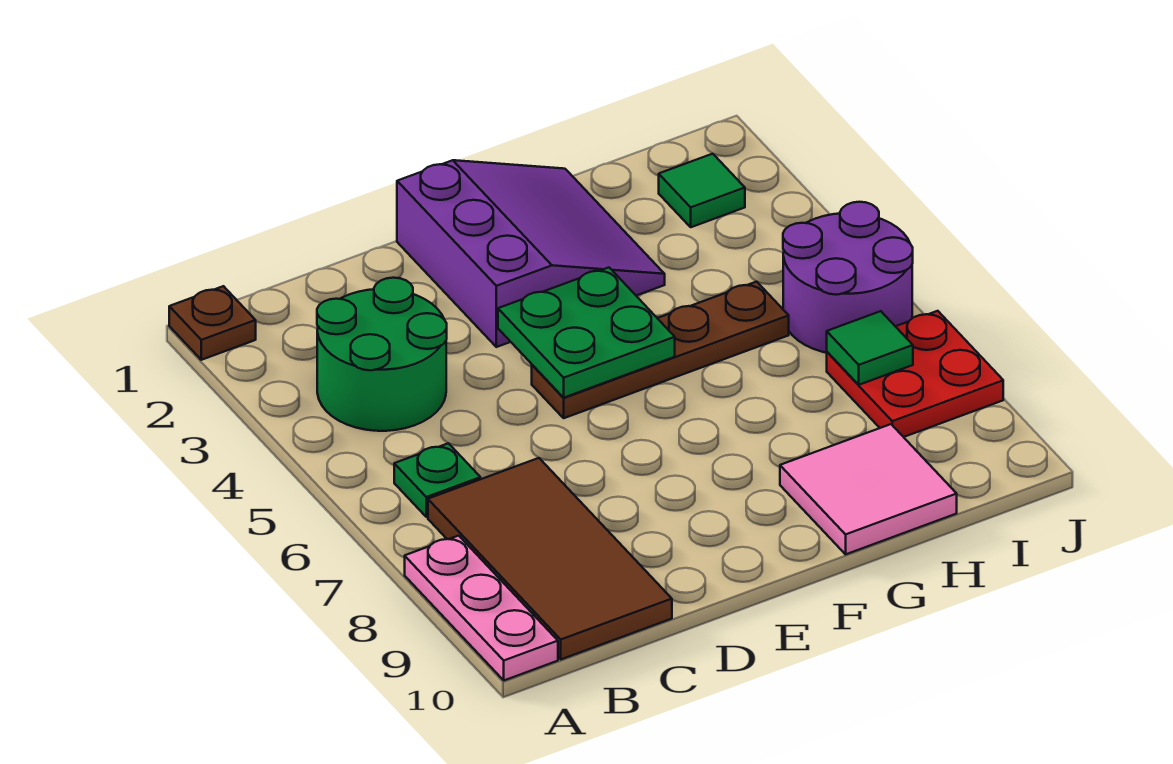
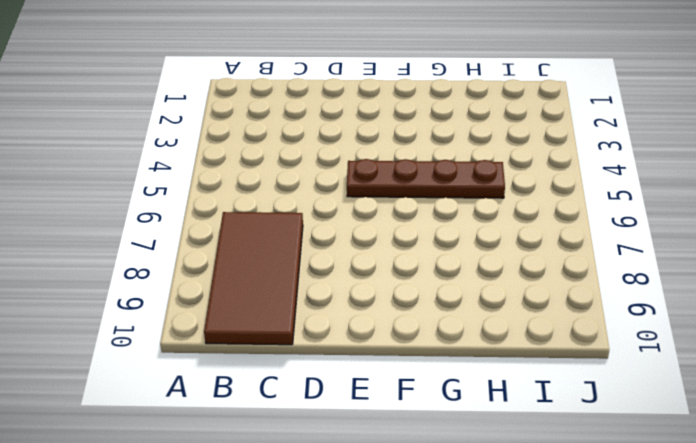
none -> brown 1x1 plate [169,286,256,360]
none -> pink 1x3 plate [405,536,558,680]
none -> green 2x2 round brick [317,278,447,431]

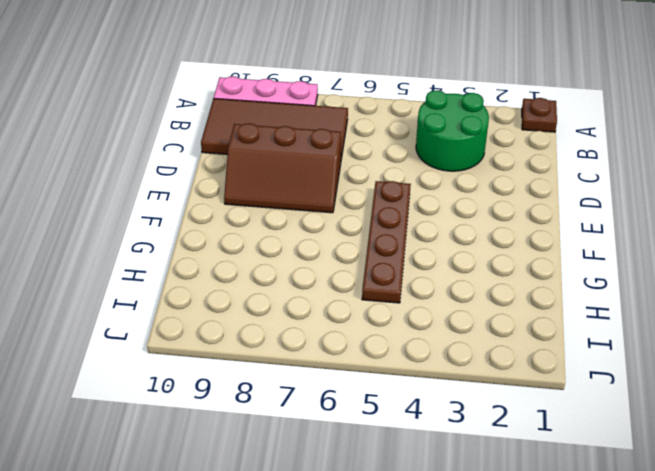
brown 2x3 slope [224,124,341,213] -> none
none -> green 1x1 plate [394,443,480,517]
none -> purple 3x3 slope [397,160,665,347]
none -> pink 2x2 tile [780,424,957,554]

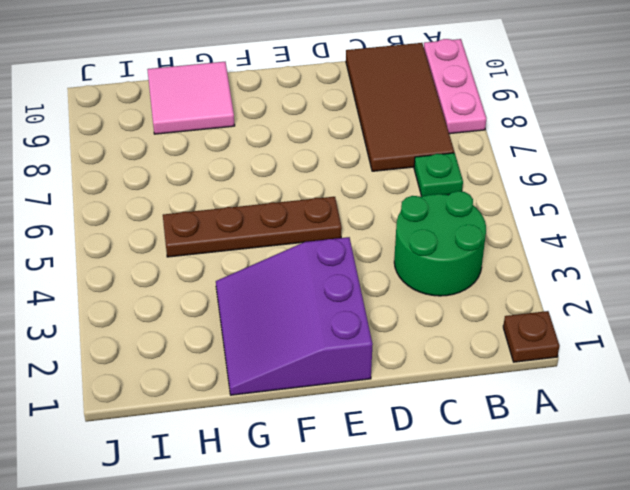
none -> green 1x1 tile [659,154,745,227]
none -> purple 2x2 round brick [783,202,913,353]
none -> red 2x2 plate [827,311,1003,437]

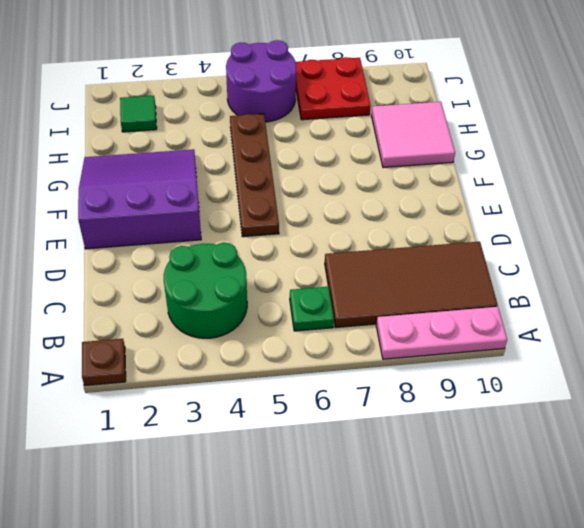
none -> green 2x2 plate [498,268,675,398]
none -> green 1x1 tile [827,311,913,385]

